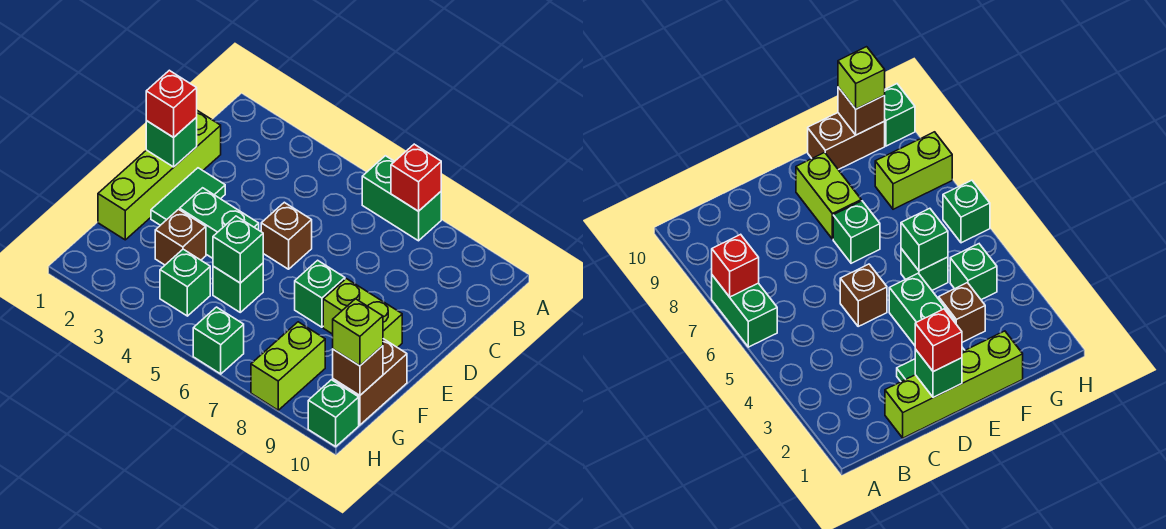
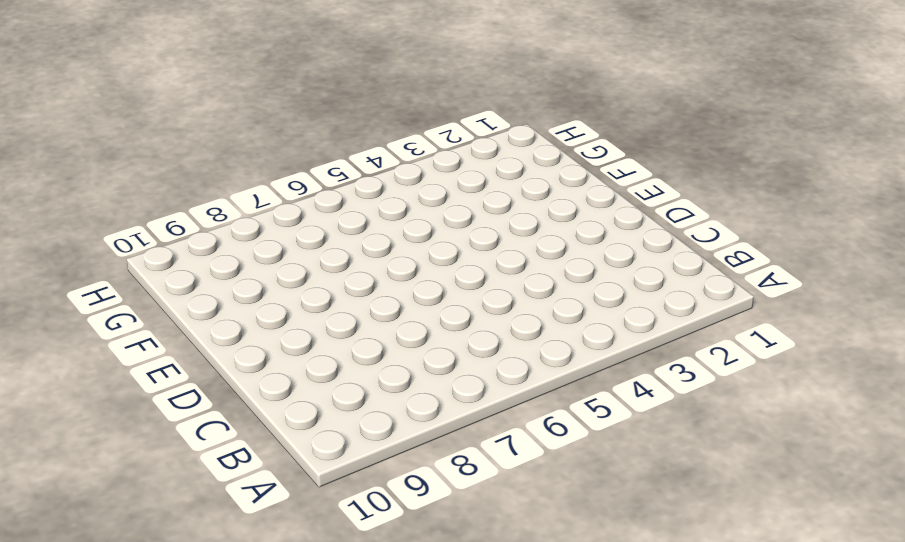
none -> green 1x2 brick [362,156,441,241]
none -> lime 1x4 brick [98,111,221,240]
none -> green 1x2 tile [151,168,225,225]

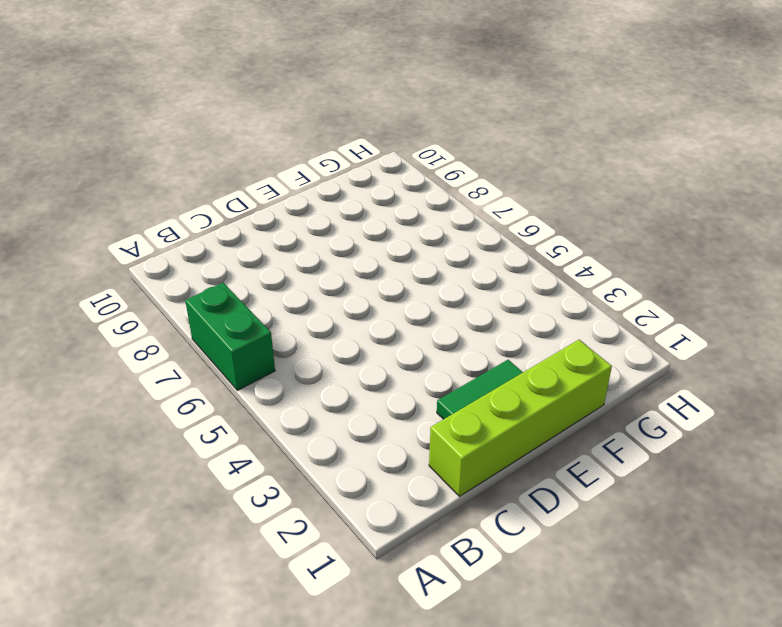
none -> brown 1x1 brick [261,202,312,269]
none -> green 1x2 brick [180,188,259,258]
none -> green 1x1 brick [295,260,345,327]

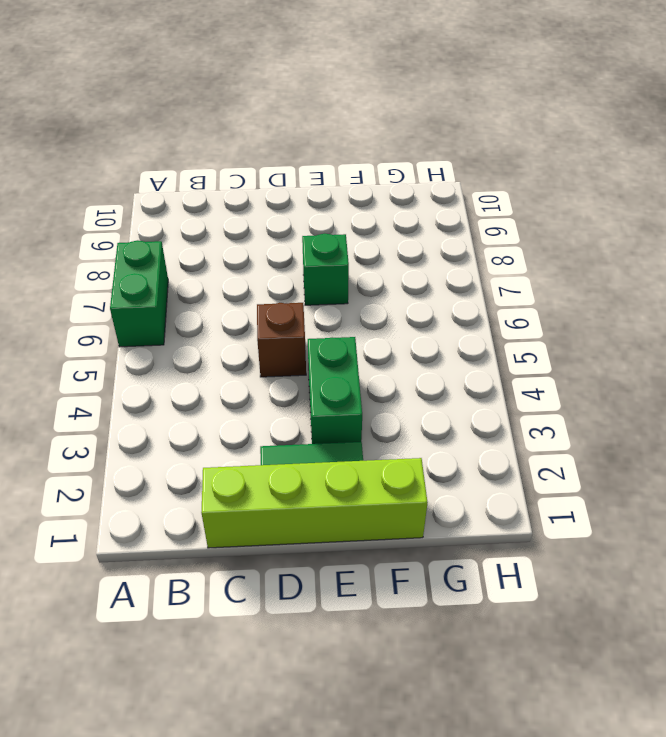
none -> lime 1x2 brick [323,279,402,348]
none -> brown 1x1 brick [155,209,206,265]
none -> green 1x1 brick [213,263,263,312]

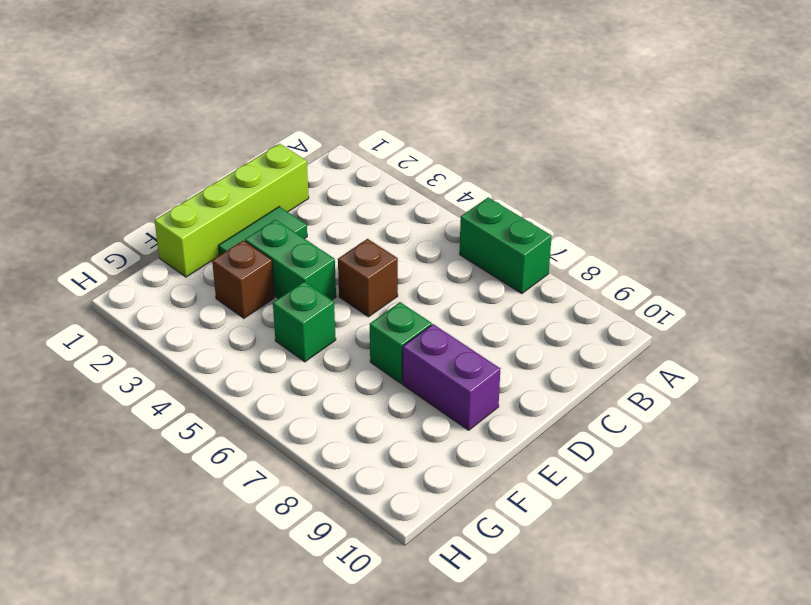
purple 1x2 brick [403,324,500,430] -> lime 1x2 brick [323,279,402,348]
none -> brown 1x2 brick [333,339,407,425]
none -> green 1x1 brick [160,249,210,316]
none -> lime 1x2 brick [251,322,325,410]

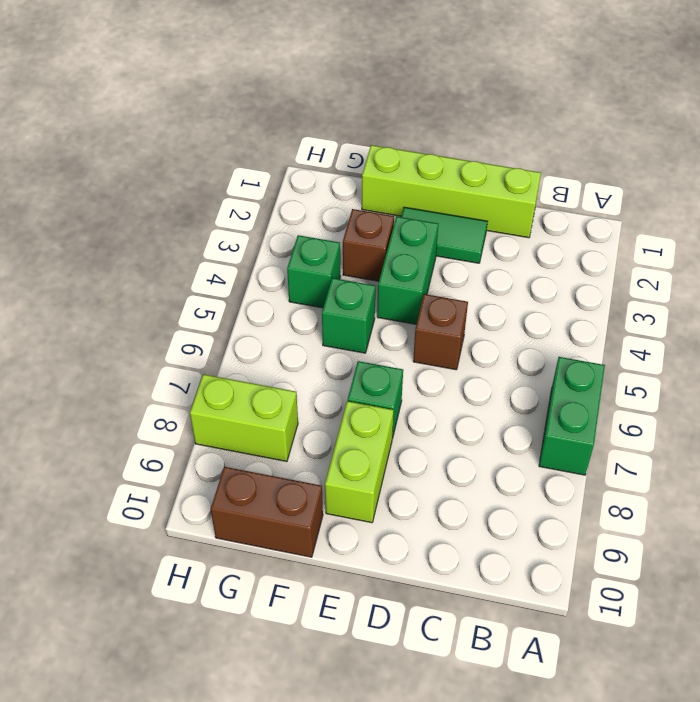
none -> green 1x1 brick [193,307,244,374]
none -> green 1x1 brick [308,380,359,447]
none -> red 1x1 brick [391,144,441,211]

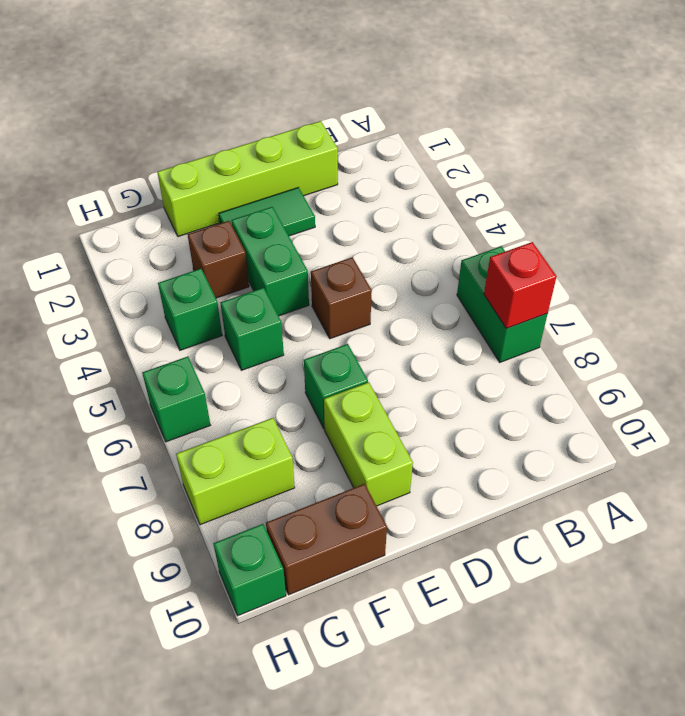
none -> green 1x1 brick [146,118,197,167]
none -> green 1x1 brick [213,216,263,283]
none -> brown 1x1 brick [333,346,383,395]

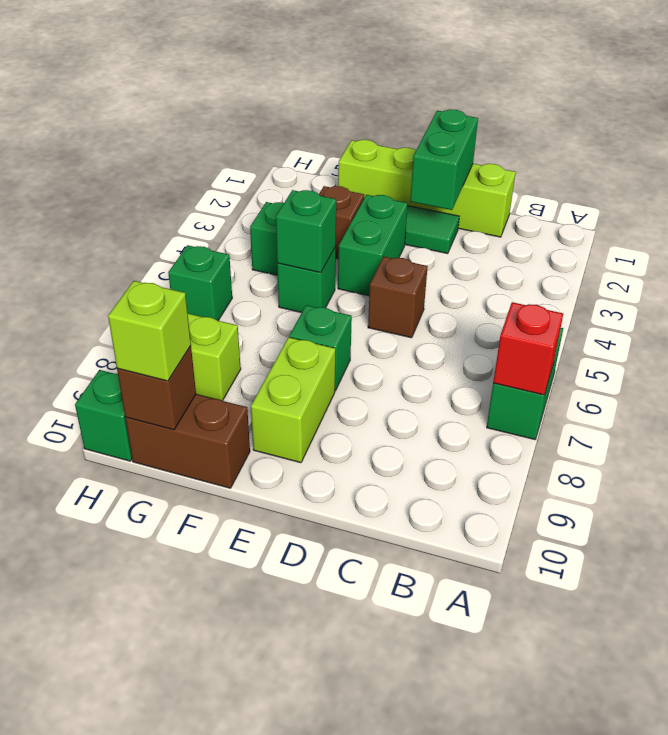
green 1x2 brick [410,109,478,210] -> green 1x1 brick [146,118,197,167]
none -> red 1x1 brick [146,70,197,137]

